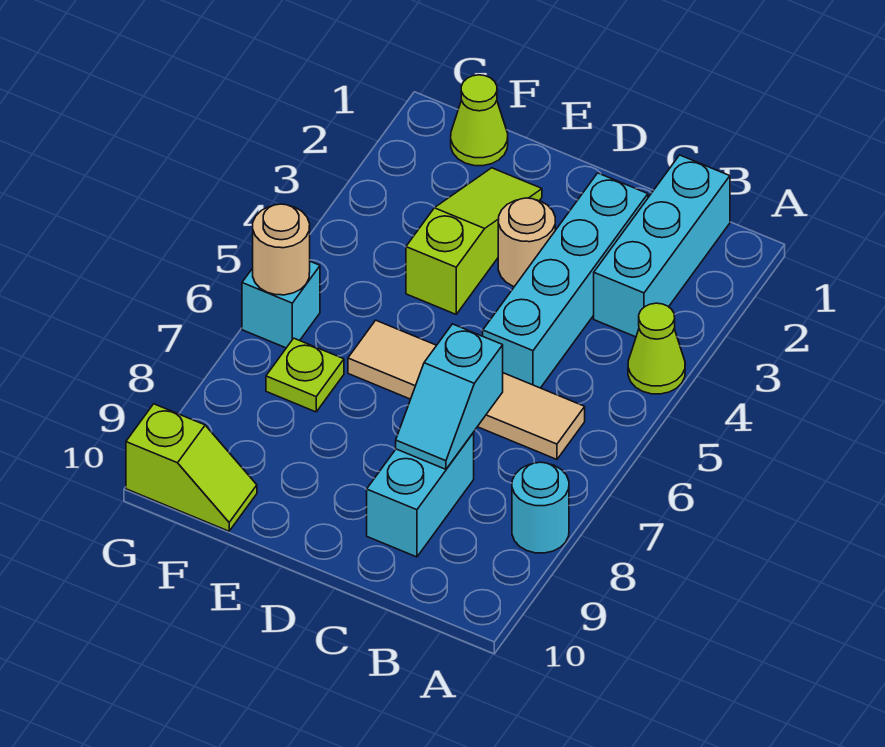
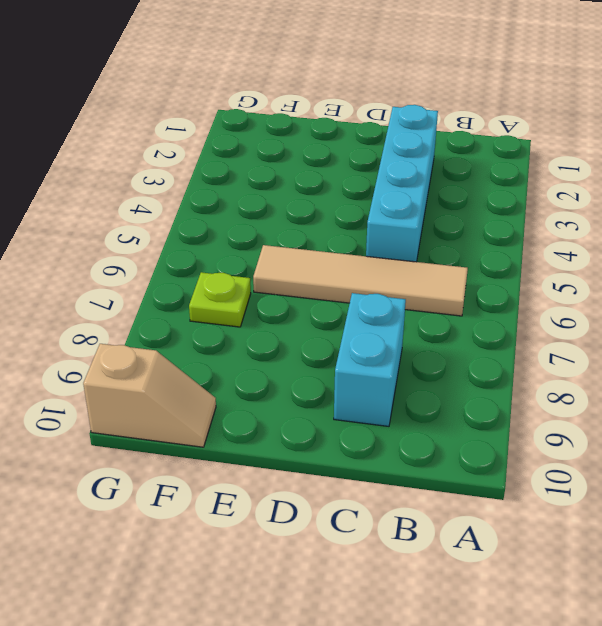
tan 1x2 slope [83,344,216,447] -> lime 1x2 slope [126,404,257,531]
none -> lime 1x1 cone [628,303,685,394]
none -> cyan 1x1 round brick [512,462,569,553]
none -> cyan 1x3 brick [594,155,730,337]

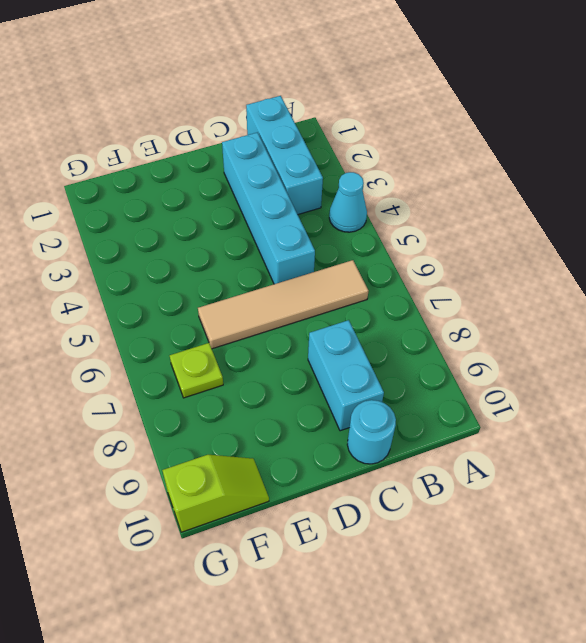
cyan 1x1 cone [329,172,367,232] -> lime 1x1 cone [628,303,685,394]
cyan 1x1 round brick [347,400,396,464] -> cyan 1x1 round brick moved to [512,462,569,553]
none -> tan 1x1 round brick [498,198,555,287]
none -> lime 1x3 slope [406,168,542,314]
none -> lime 1x1 cone [451,75,508,166]

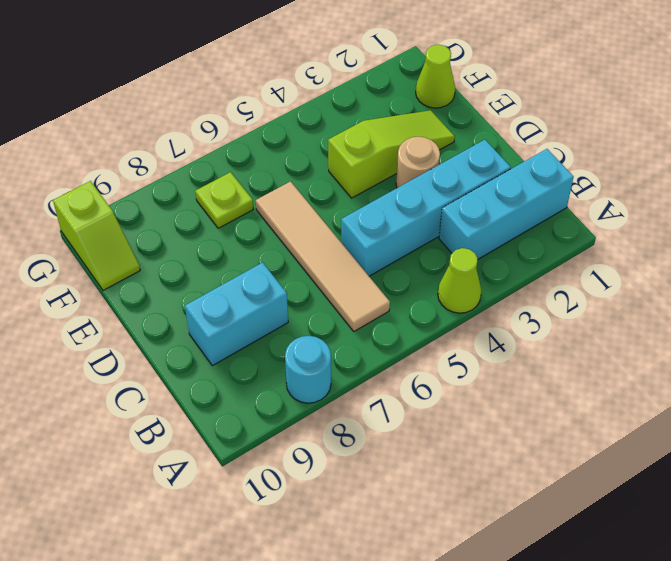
none -> cyan 1x1 brick [242,261,320,348]
none -> cyan 1x2 slope [396,324,503,469]
none -> tan 1x1 round brick [253,204,310,295]

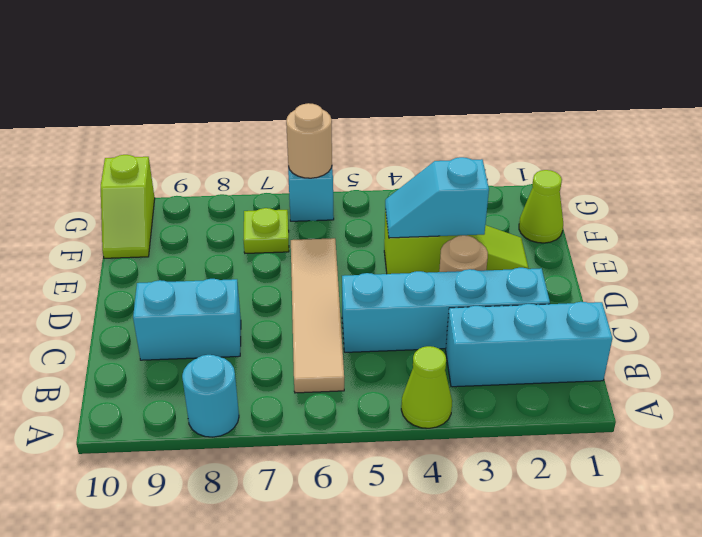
cyan 1x2 slope [385,157,489,238] -> cyan 1x2 slope moved to [396,324,503,469]

